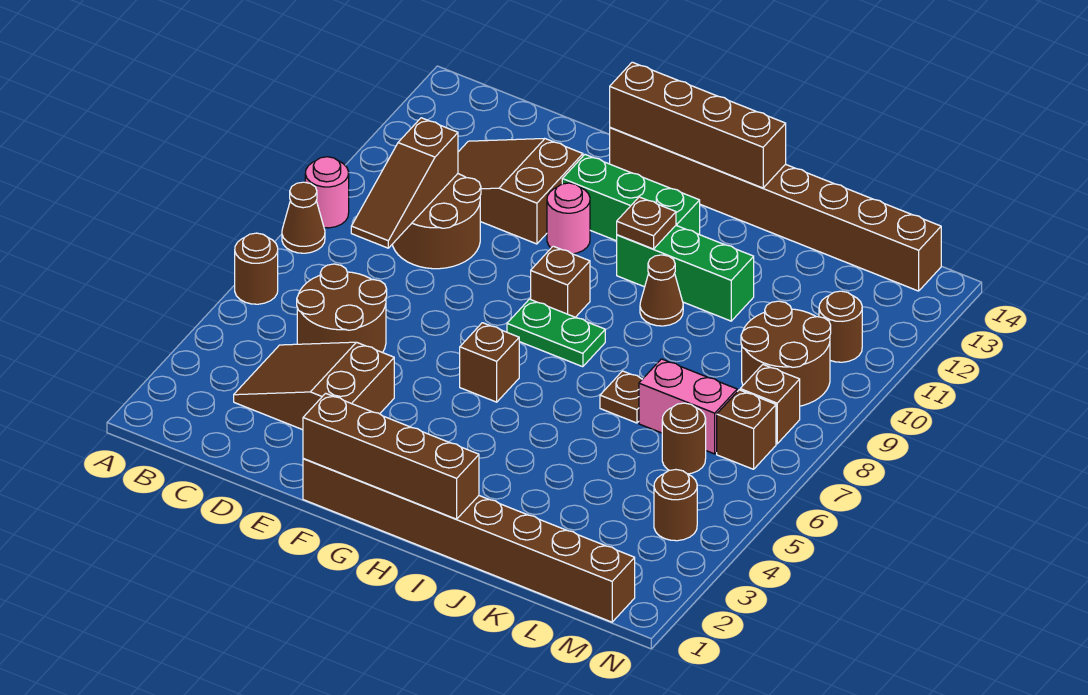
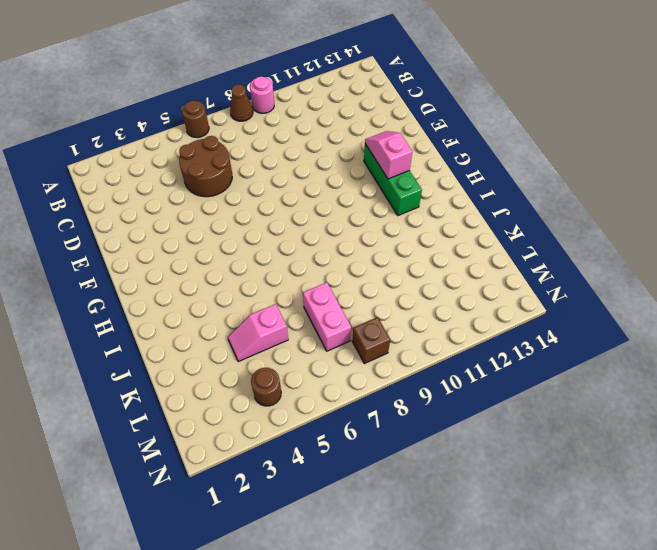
pink 1x2 slope [365,131,412,179] -> none
pink 1x2 slope [228,304,288,362] -> none
none -> brown 2x3 slope [234,342,394,430]
none -> brown 2x2 round brick [392,174,481,269]
none -> brown 2x3 slope [458,138,583,244]

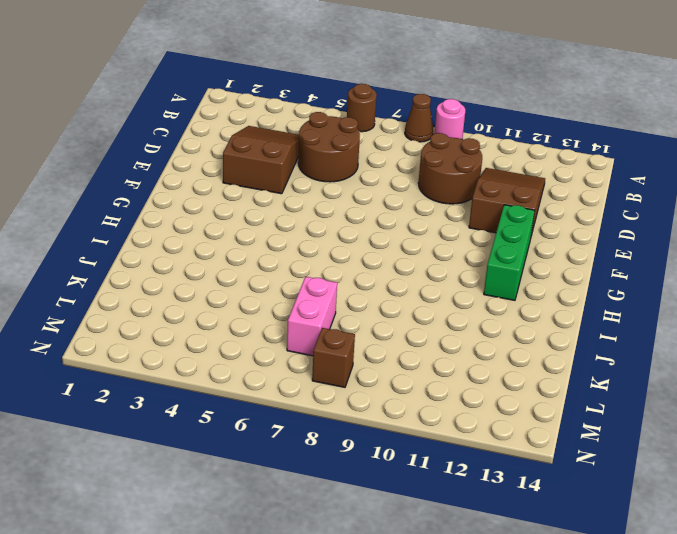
none -> brown 1x8 brick [303,459,635,622]
none -> pink 1x1 round brick [547,183,590,254]
none -> brown 1x8 brick [610,128,941,291]

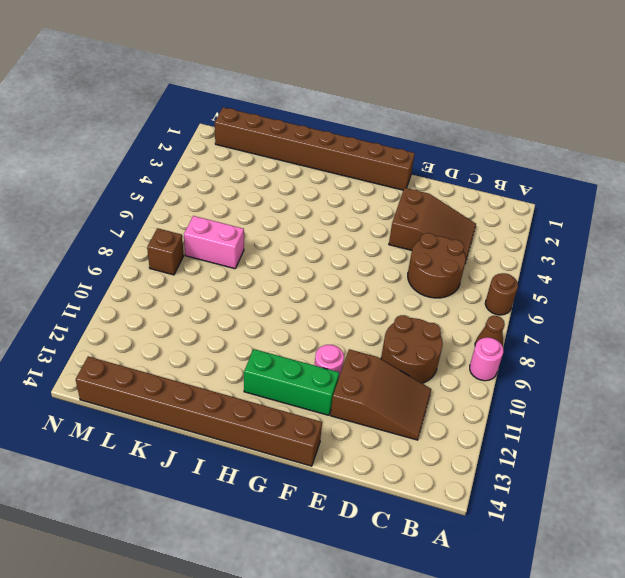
none -> brown 1x1 brick [460,323,519,402]
none -> green 1x2 plate [507,299,605,367]
none -> brown 1x1 brick [531,246,590,317]

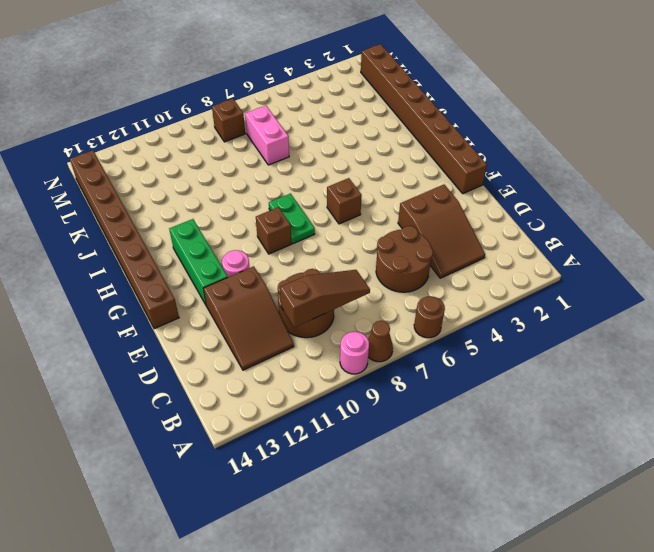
none -> green 1x3 brick [617,226,754,321]
none -> brown 1x1 cone [640,255,683,326]
none -> brown 1x1 plate [600,371,642,423]

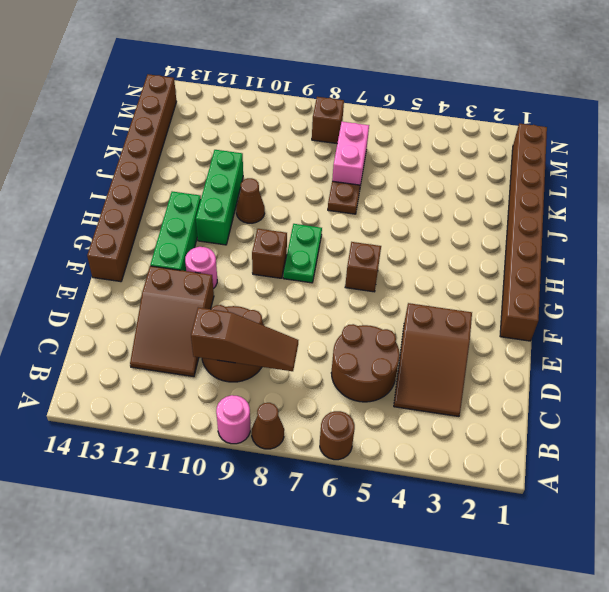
none -> brown 1x1 round brick [662,403,706,474]
none -> brown 2x2 round brick [741,301,831,406]
none -> brown 1x1 round brick [654,470,697,541]

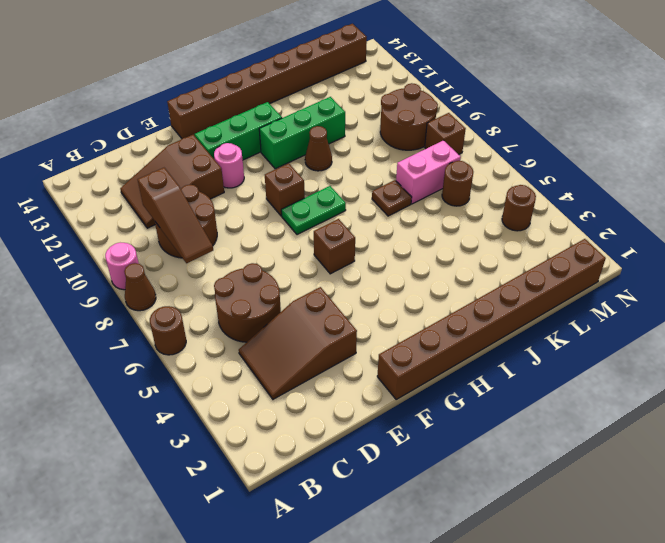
none -> brown 1x1 brick [717,390,776,469]
none -> brown 1x1 round brick [819,291,862,362]
none -> brown 1x4 brick [303,393,479,519]

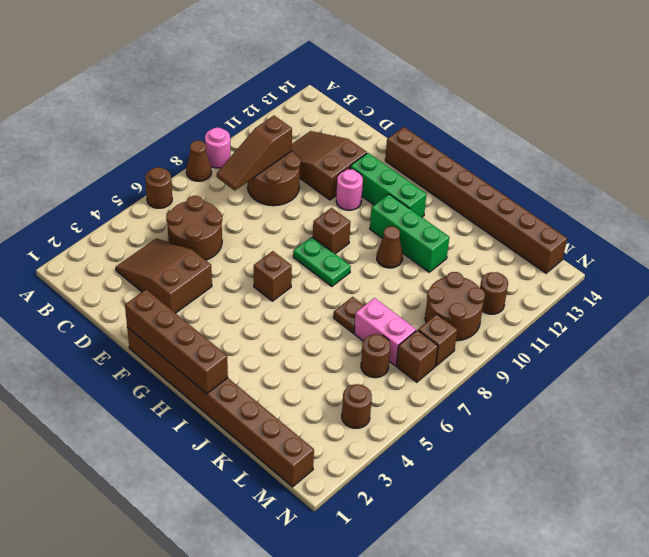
none -> brown 1x4 brick [610,62,786,188]
none -> brown 1x1 plate [617,197,676,249]

